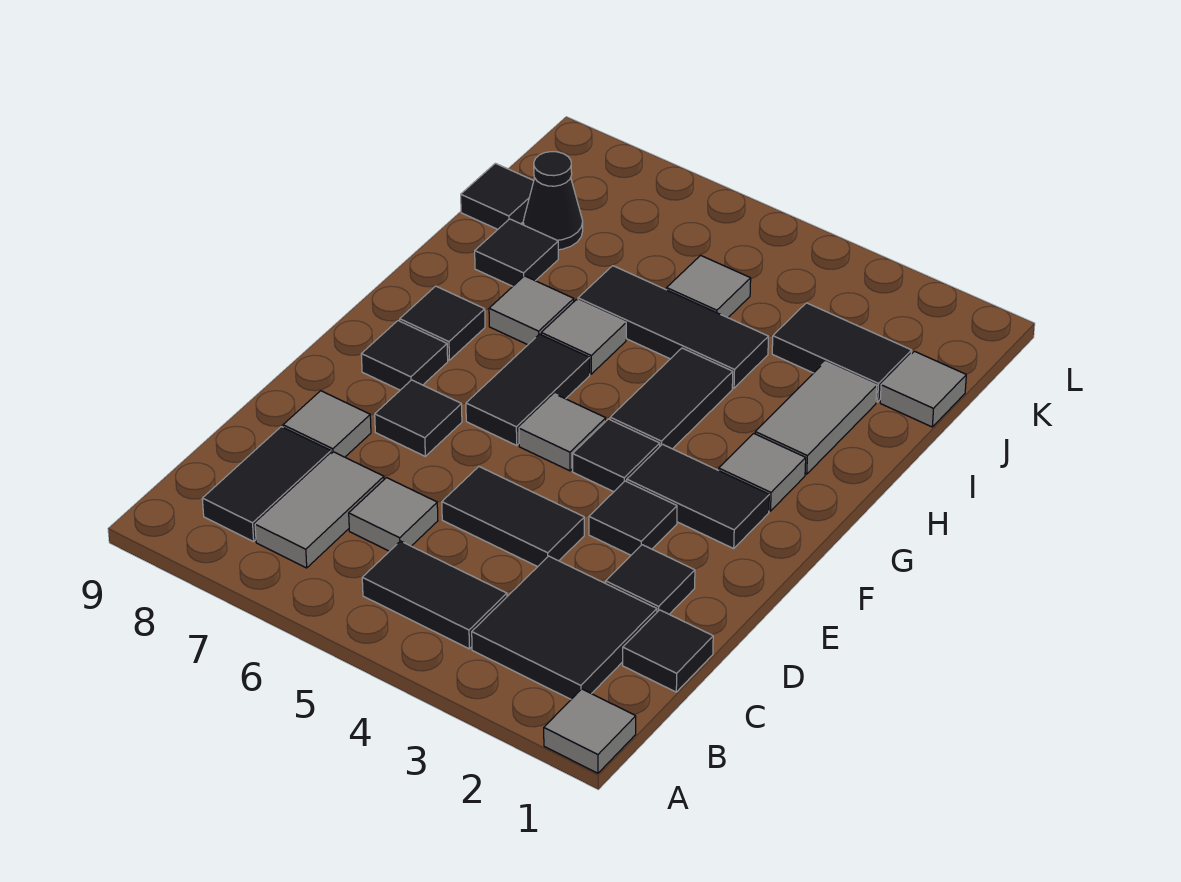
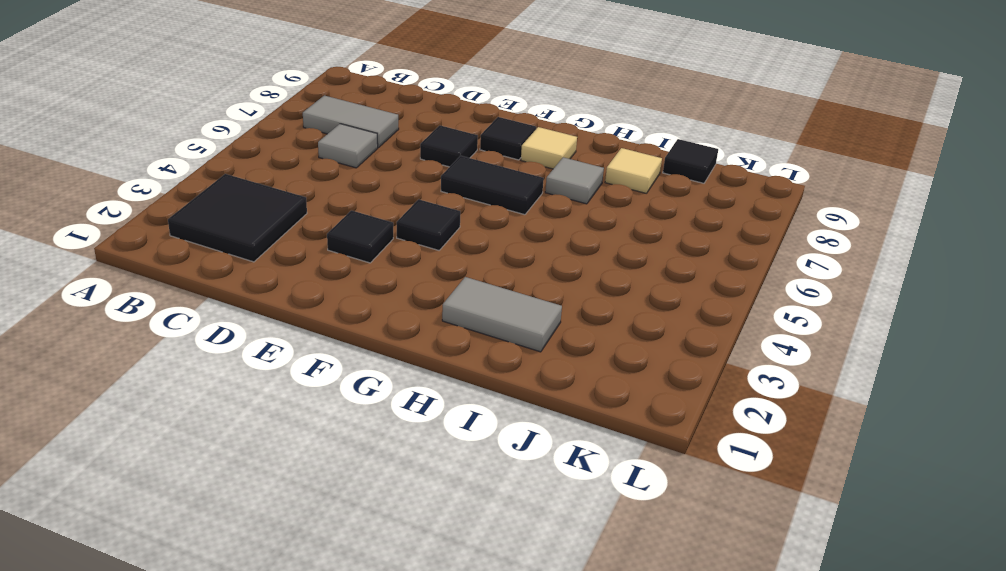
tan 1x1 tile [521,127,577,169] -> black 1x1 tile [400,286,485,360]
tan 1x1 tile [605,148,662,194] -> black 1x1 tile [475,219,558,286]
none -> grey 1x1 tile [544,689,636,773]
none -> black 1x2 tile [362,541,507,649]
none -> black 1x2 tile [202,427,331,541]
none -> black 1x1 tile [623,610,713,692]

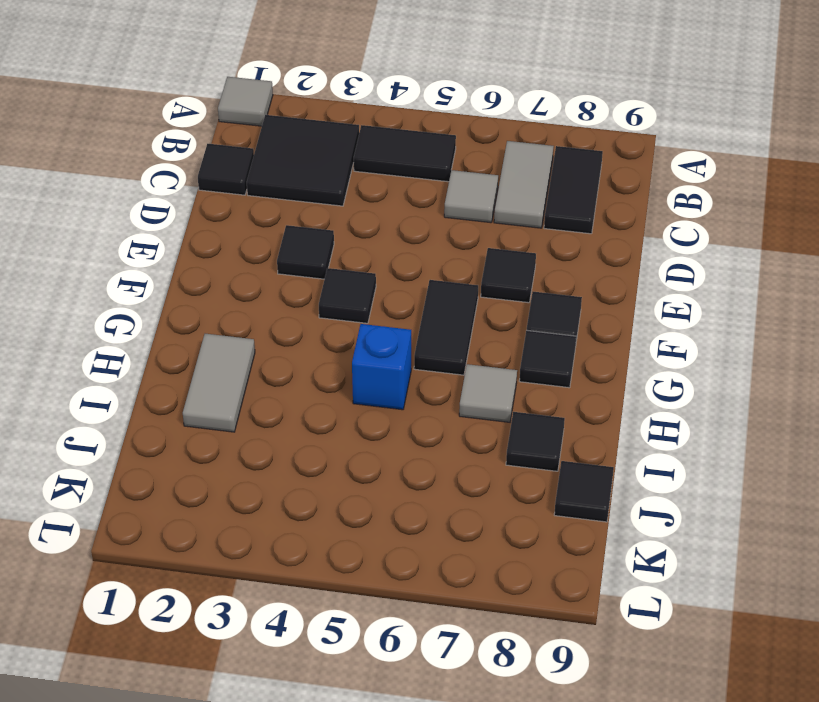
blue 1x1 brick [352,324,411,410] -> none
none -> black 1x1 tile [606,545,695,614]
none -> black 1x2 tile [442,467,584,567]
none -> grey 1x1 tile [283,391,371,457]
none -> black 1x2 tile [627,444,769,549]

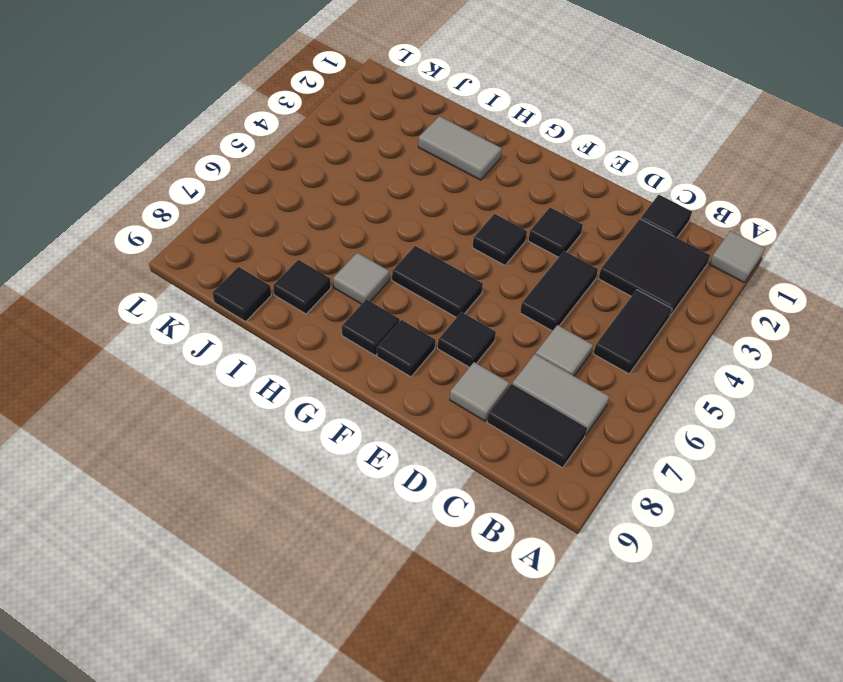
none -> black 1x1 tile [606,545,695,614]
none -> black 1x2 tile [627,444,769,549]
none -> grey 1x1 tile [519,394,606,471]
none -> grey 1x1 tile [719,433,806,511]

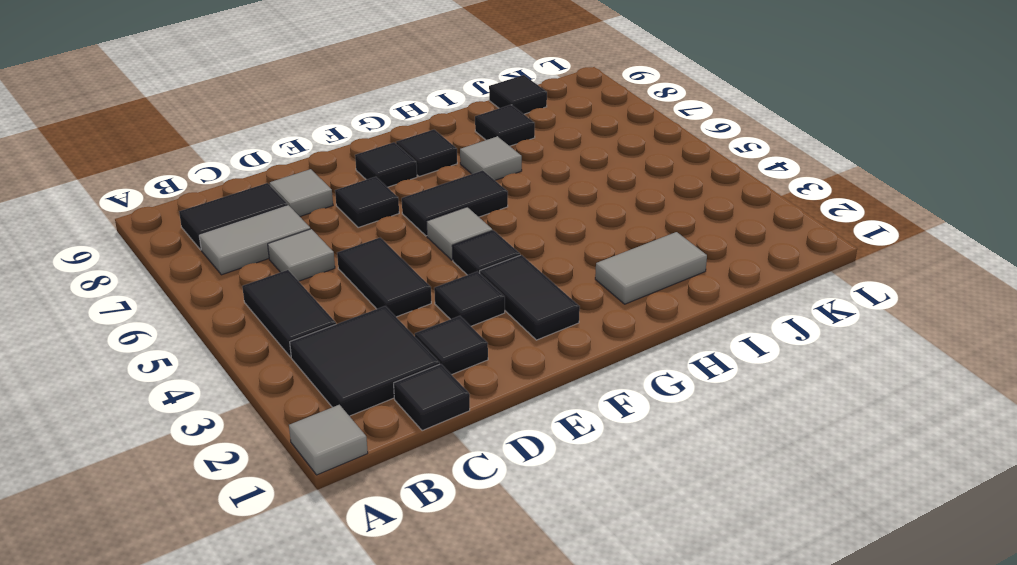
none -> grey 1x1 tile [719,433,806,511]
none -> black 1x2 tile [610,348,733,449]
none -> grey 1x1 tile [541,300,626,374]
none -> black 1x3 tile [578,266,769,388]

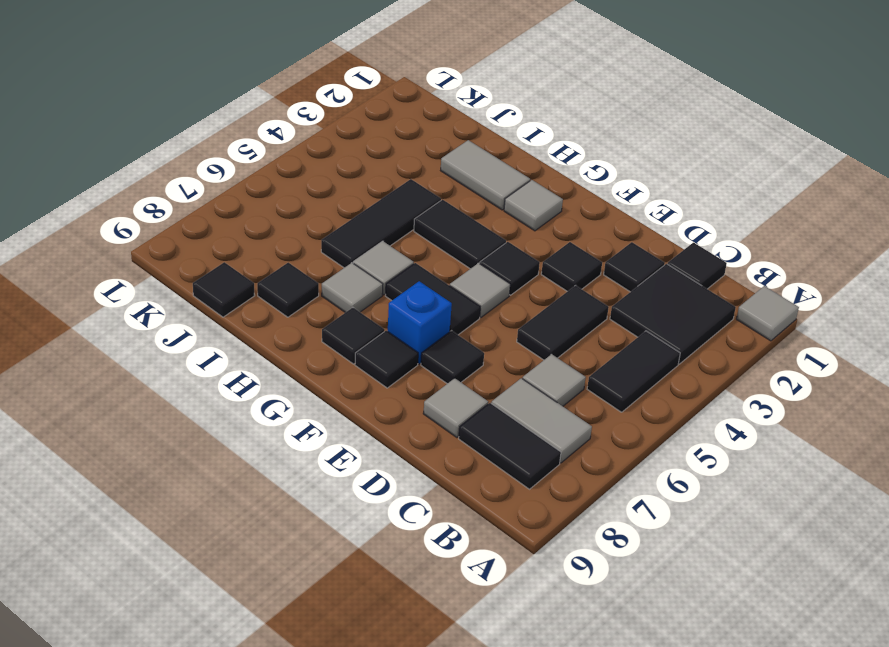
blue 1x1 brick [388,281,452,364] -> none
none -> black 1x2 tile [627,444,769,549]
none -> grey 1x1 tile [880,351,966,427]
none -> black 1x2 tile [772,303,912,402]
none -> grey 1x1 tile [667,255,751,318]

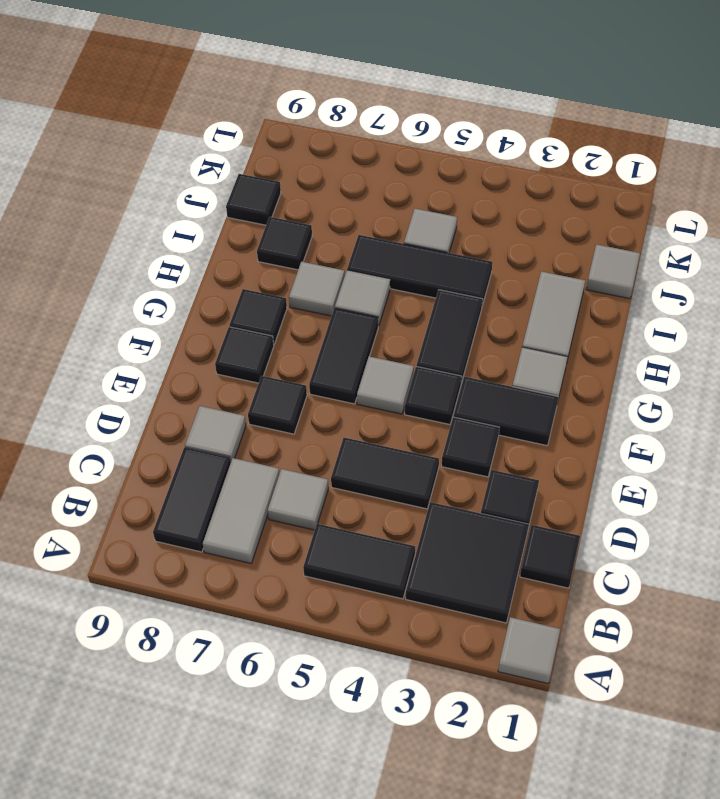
none -> black 1x2 tile [772,303,912,402]
none -> black 1x1 cone [523,152,583,250]

